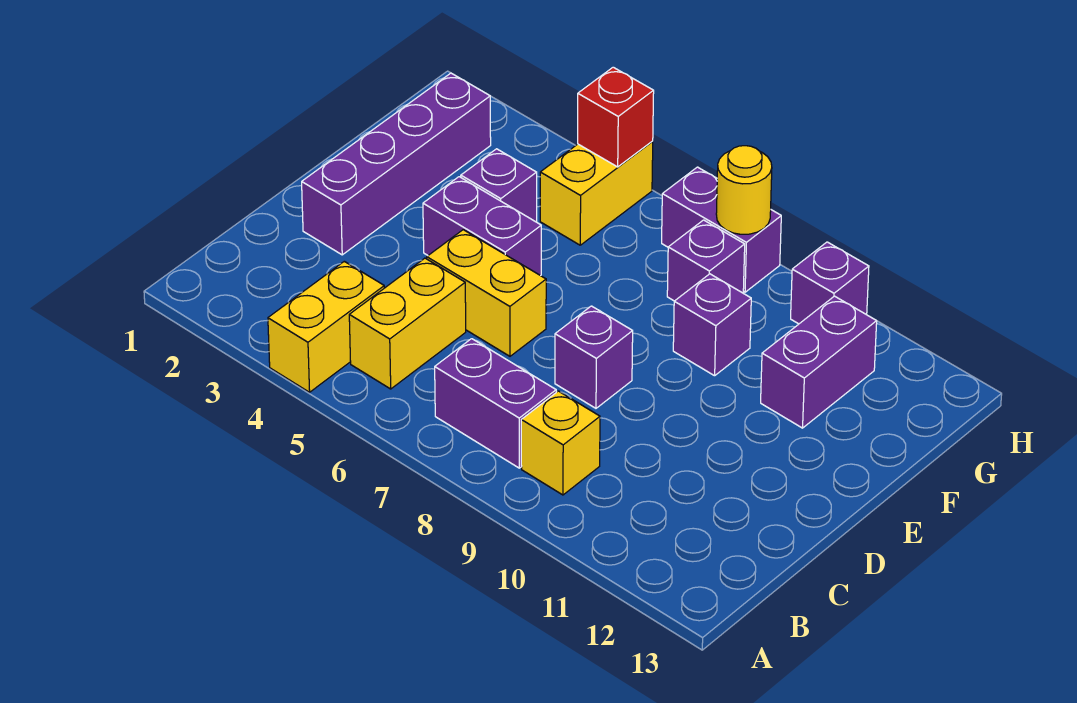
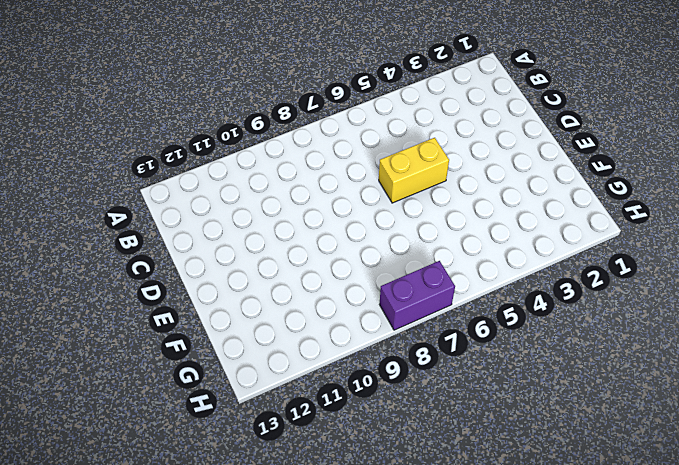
none -> yellow 1x2 brick [268,261,384,392]
none -> yellow 1x2 brick [349,258,466,389]
none -> purple 1x2 brick [435,339,556,468]

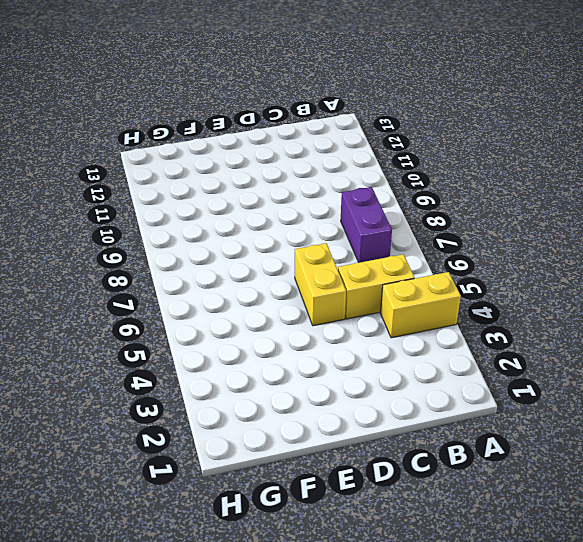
none -> yellow 1x1 brick [521,391,600,495]
none -> purple 1x4 brick [302,73,491,255]
none -> purple 1x1 brick [555,306,633,408]

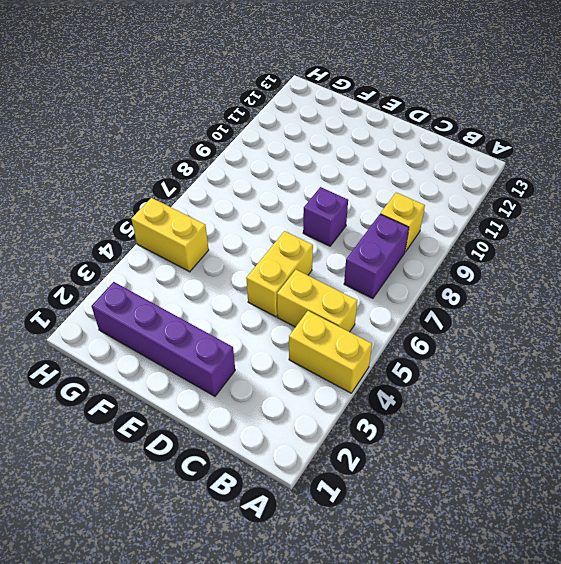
none -> purple 1x2 brick [423,177,541,276]
none -> purple 1x1 brick [461,149,537,222]
none -> purple 1x1 brick [673,274,751,376]

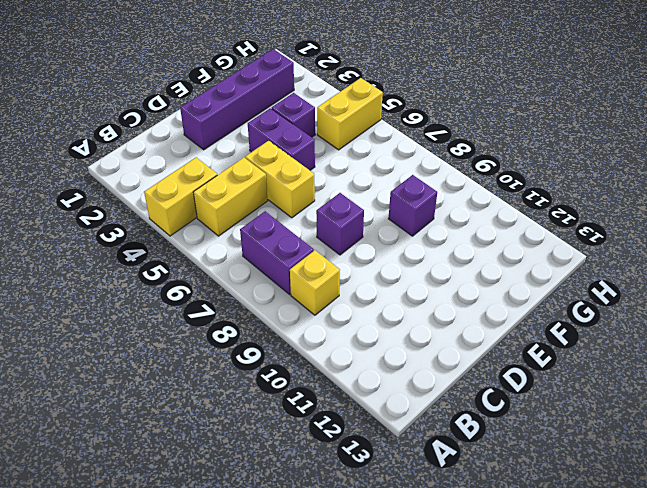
none -> purple 1x2 brick [761,296,877,428]
none -> purple 1x1 brick [667,220,745,301]
none -> purple 1x2 brick [662,167,781,292]

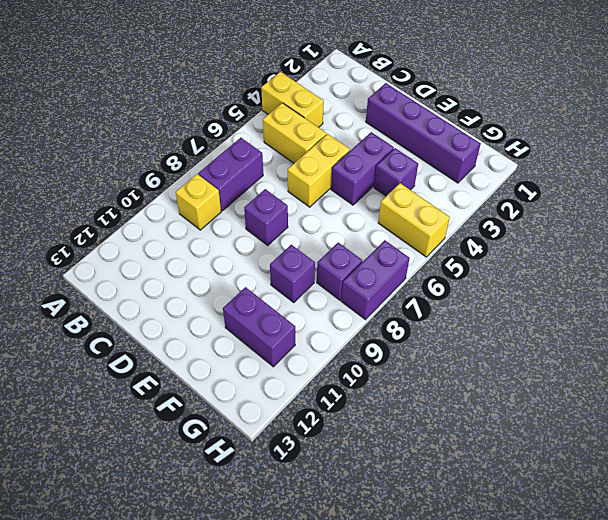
none -> purple 1x1 brick [791,242,869,324]
none -> red 1x1 brick [578,67,654,167]
none -> yellow 1x1 round brick [716,146,772,234]

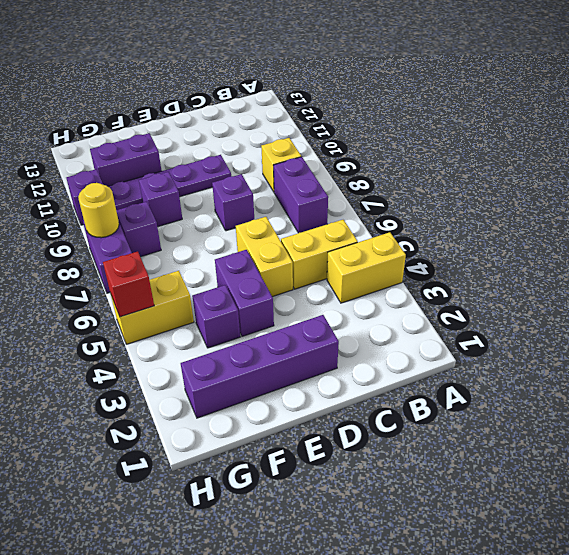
purple 1x4 plate [108,155,231,210] -> none

